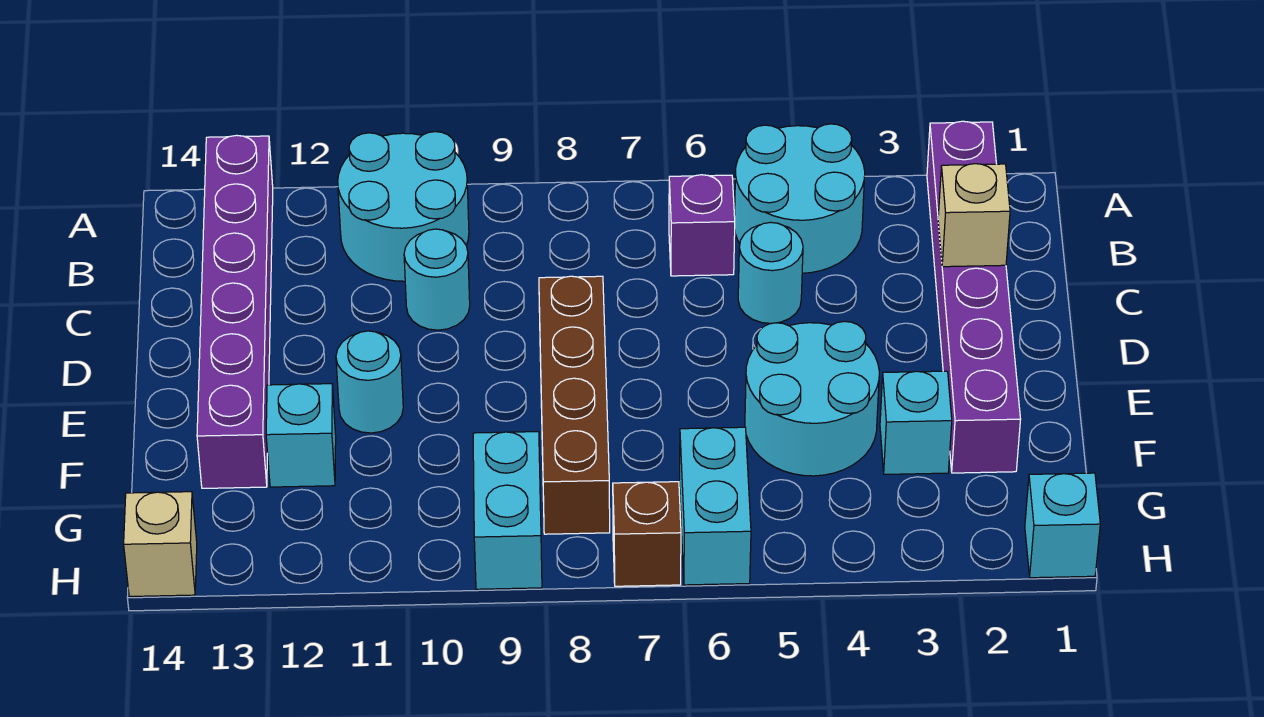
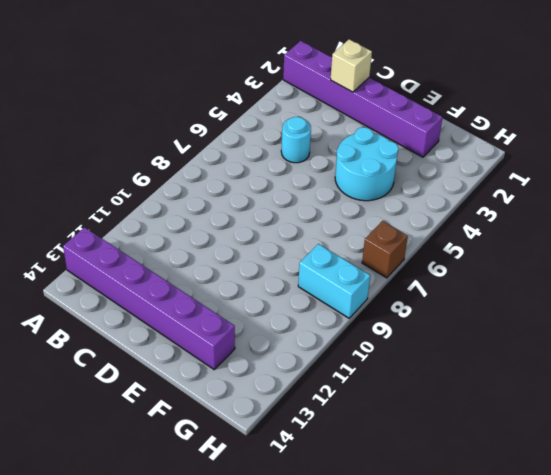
none -> cyan 2x2 round brick [735,124,865,273]
none -> cyan 2x2 round brick [338,132,469,281]
none -> purple 1x1 brick [669,175,735,276]

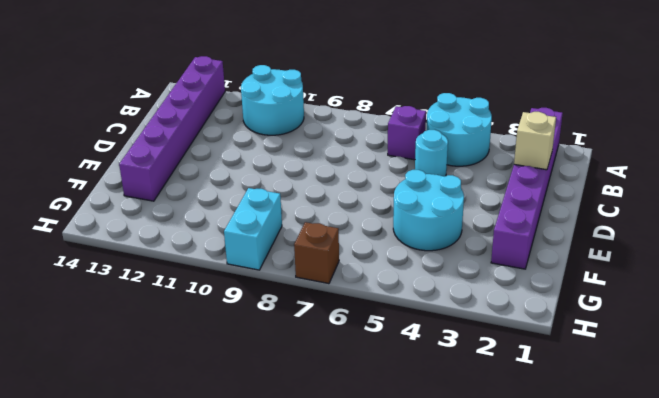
none -> cyan 1x1 round brick [404,229,470,330]
none -> brown 1x4 brick [539,276,610,534]
none -> cyan 1x1 round brick [336,331,403,433]

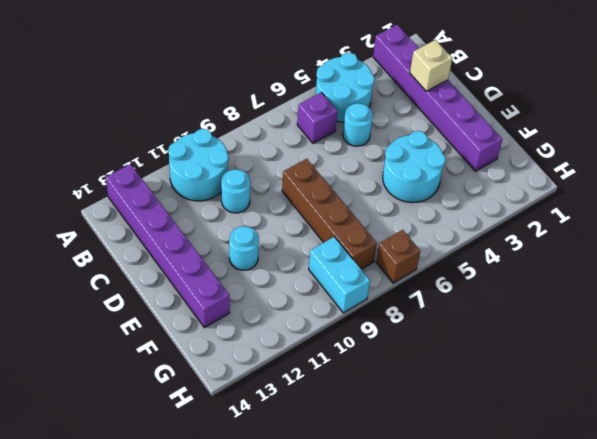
none -> cyan 1x1 brick [880,371,952,474]
none -> cyan 1x1 brick [266,384,336,487]
none -> cyan 1x2 brick [679,427,751,585]

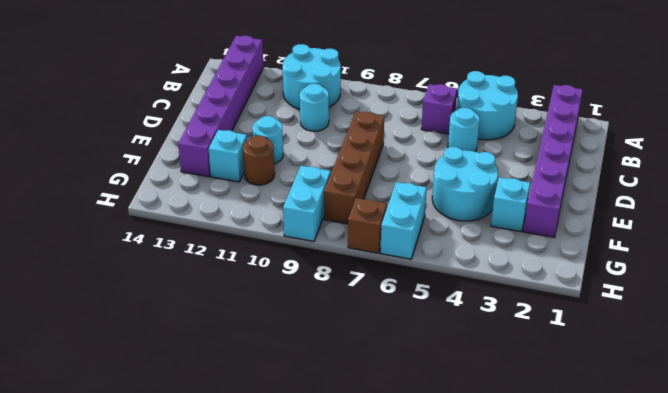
brown 1x1 round brick [243,136,275,185] -> none
none -> cyan 1x1 brick [1025,473,1100,578]
none -> tan 1x1 brick [124,492,197,596]
none -> tan 1x1 brick [938,164,1010,267]

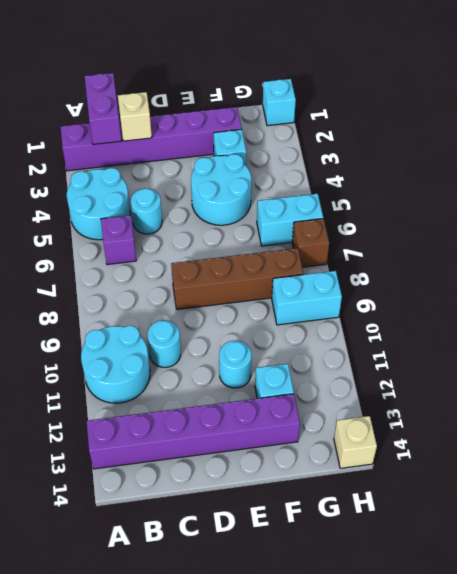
purple 1x2 brick [85,73,122,145] -> none

